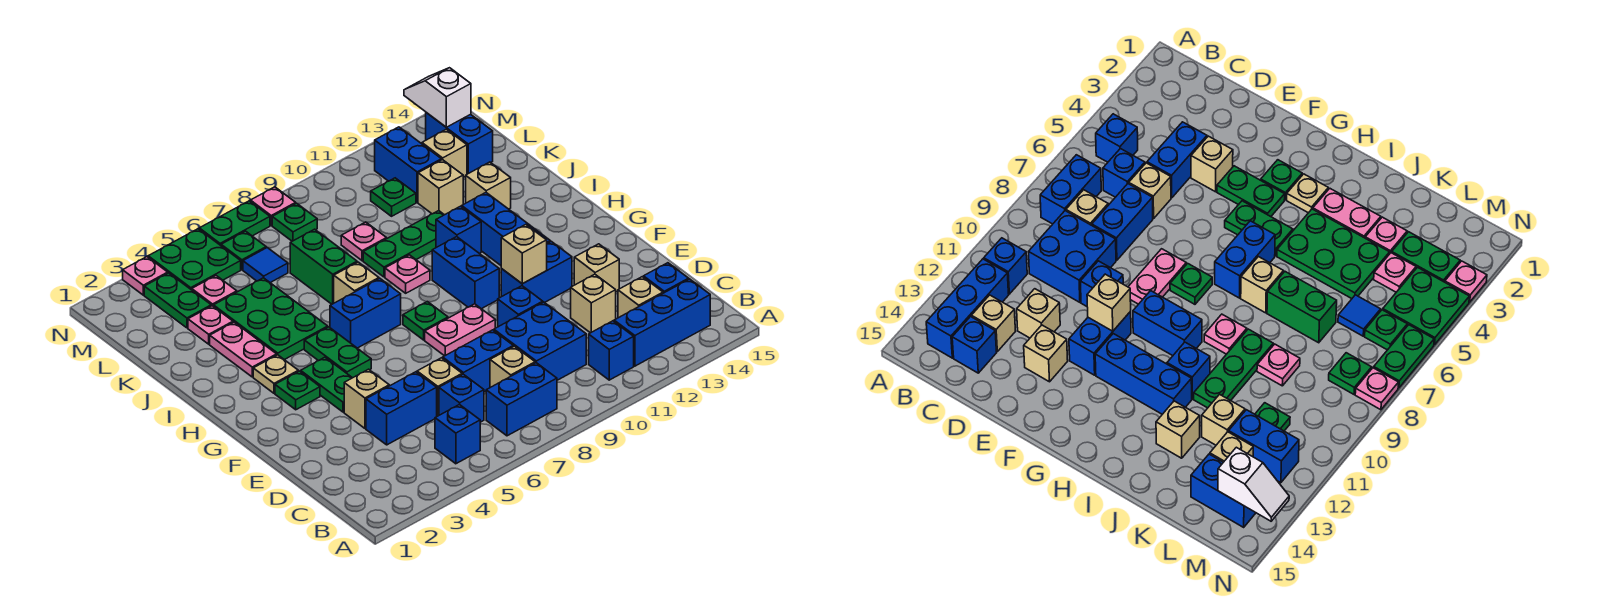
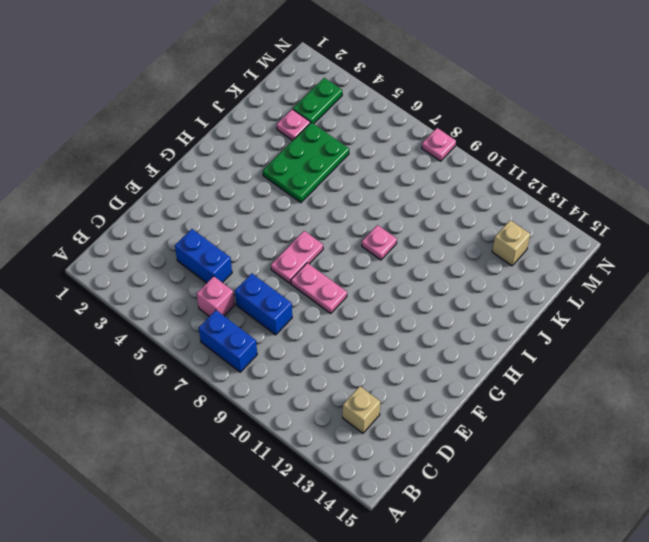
pink 1x1 brick [197,276,235,316] -> blue 1x1 brick [439,374,484,422]
pink 1x2 plate [271,231,323,283] -> pink 1x2 plate moved to [210,322,277,377]
none -> blue 1x1 brick [435,404,480,464]
none -> blue 1x1 brick [589,321,634,380]
none -> blue 1x3 brick [614,279,710,366]
none -> tan 1x1 brick [490,346,535,387]

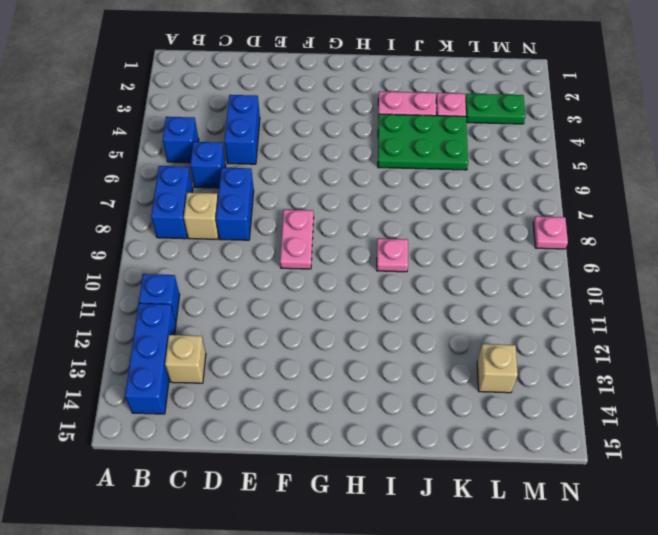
none -> blue 2x2 brick [494,302,586,380]
none -> blue 1x1 brick [644,263,689,293]
none -> tan 1x1 brick [417,358,462,416]
none -> tan 1x1 brick [571,274,616,333]

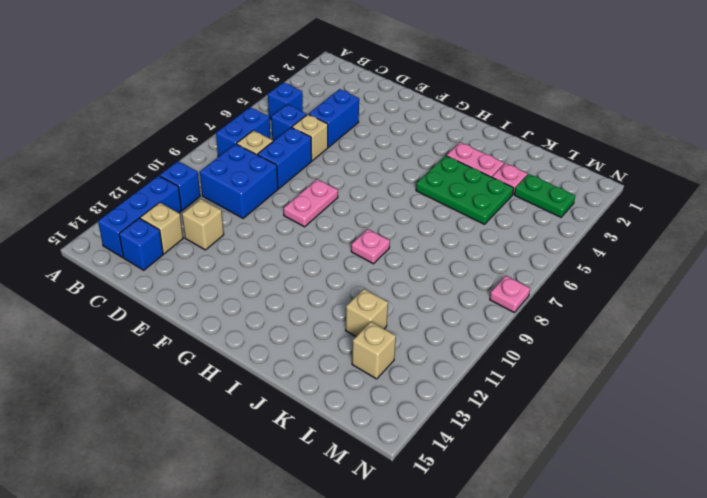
none -> tan 1x1 brick [344,369,389,428]
none -> blue 1x1 brick [498,286,543,327]
none -> tan 1x1 brick [574,244,619,292]
none -> green 1x2 plate [301,357,352,412]

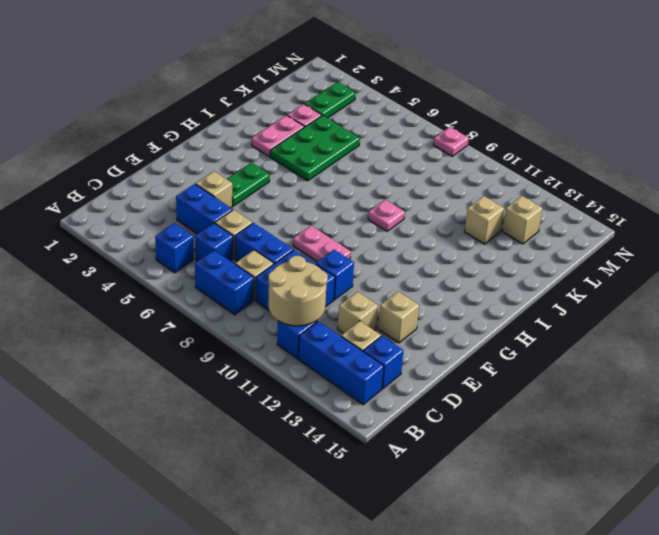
tan 2x2 round brick [268,256,328,326] -> none
none -> blue 1x2 brick [501,241,572,303]
none -> green 1x1 plate [275,371,320,410]
none -> green 1x2 plate [304,327,371,378]
none -> green 1x1 plate [403,302,448,340]

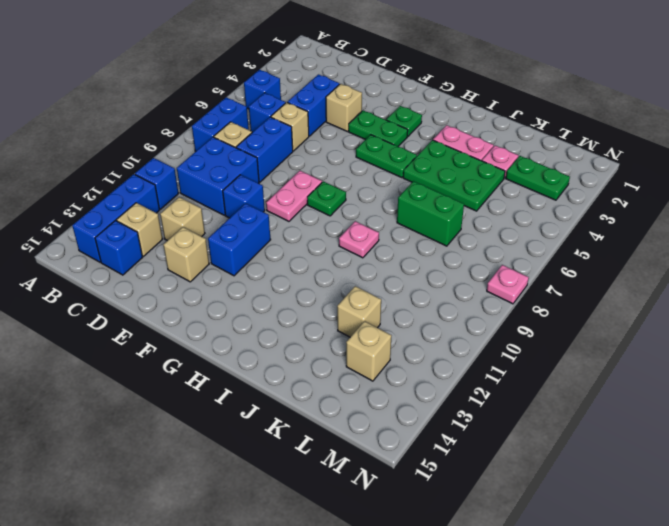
none -> blue 1x2 brick [432,237,499,309]
none -> blue 1x3 brick [462,193,550,265]
none -> tan 1x1 plate [253,355,298,393]
none -> blue 1x2 brick [330,279,401,348]

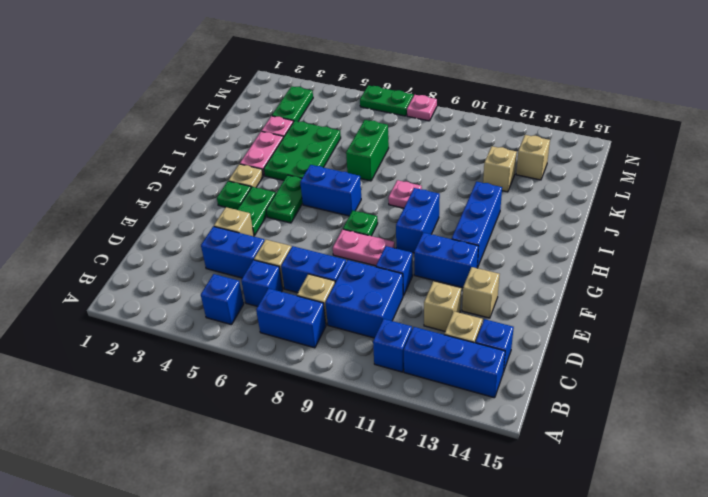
none -> tan 1x1 brick [334,262,379,303]
none -> blue 1x1 brick [436,206,481,253]
none -> green 1x3 plate [363,211,444,277]
none -> tan 1x1 brick [466,162,511,209]

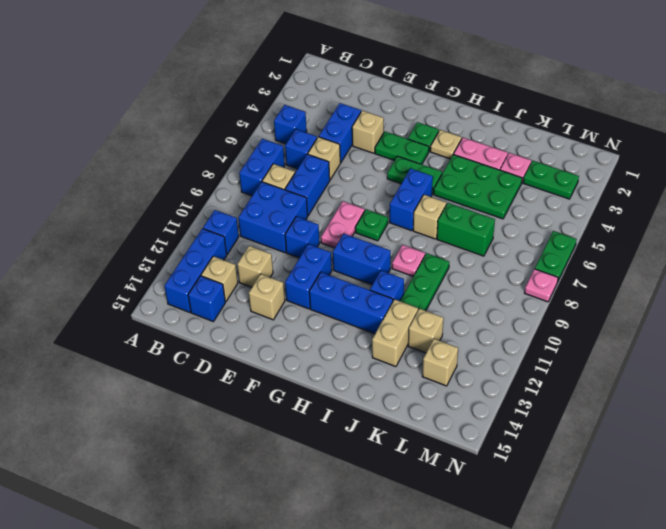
tan 1x2 brick [372,299,418,367] -> tan 1x1 brick [466,162,511,209]
none -> pink 1x1 plate [341,222,387,261]
none -> pink 1x1 plate [192,276,237,306]
none -> blue 1x1 tile [243,248,288,283]
none -> green 1x1 plate [371,178,416,216]

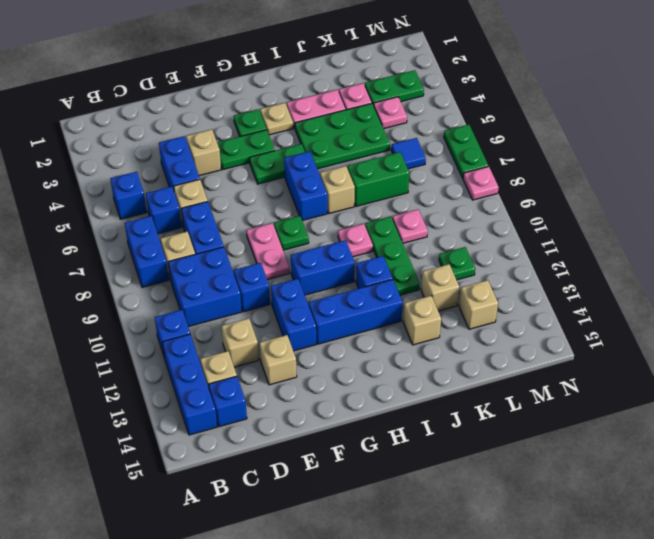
none -> blue 1x2 brick [375,127,441,202]
none -> blue 1x2 brick [426,113,493,174]
none -> green 2x2 plate [148,229,241,290]
none -> green 1x1 plate [221,231,266,270]

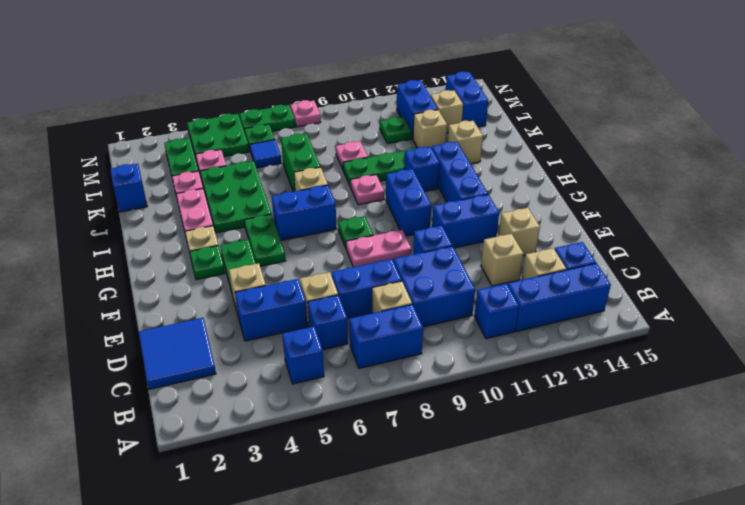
blue 2x2 tile [139,318,216,389] -> none
blue 1x1 brick [110,164,147,212] -> none
none -> green 1x1 plate [272,203,317,241]
none -> pink 1x1 plate [123,257,168,295]
none -> tan 1x1 brick [501,225,547,284]
none -> white 1x2 slope [404,68,471,127]

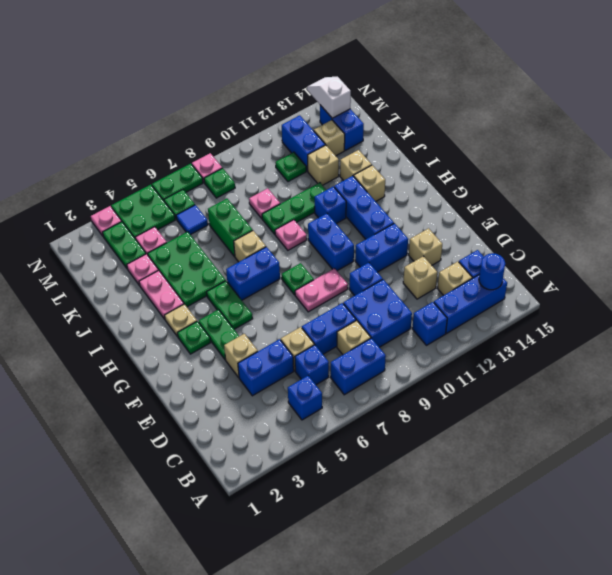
blue 1x1 round brick [479,253,505,290] -> none
tan 1x1 brick [354,165,385,201] -> tan 1x1 brick moved to [501,225,547,284]

